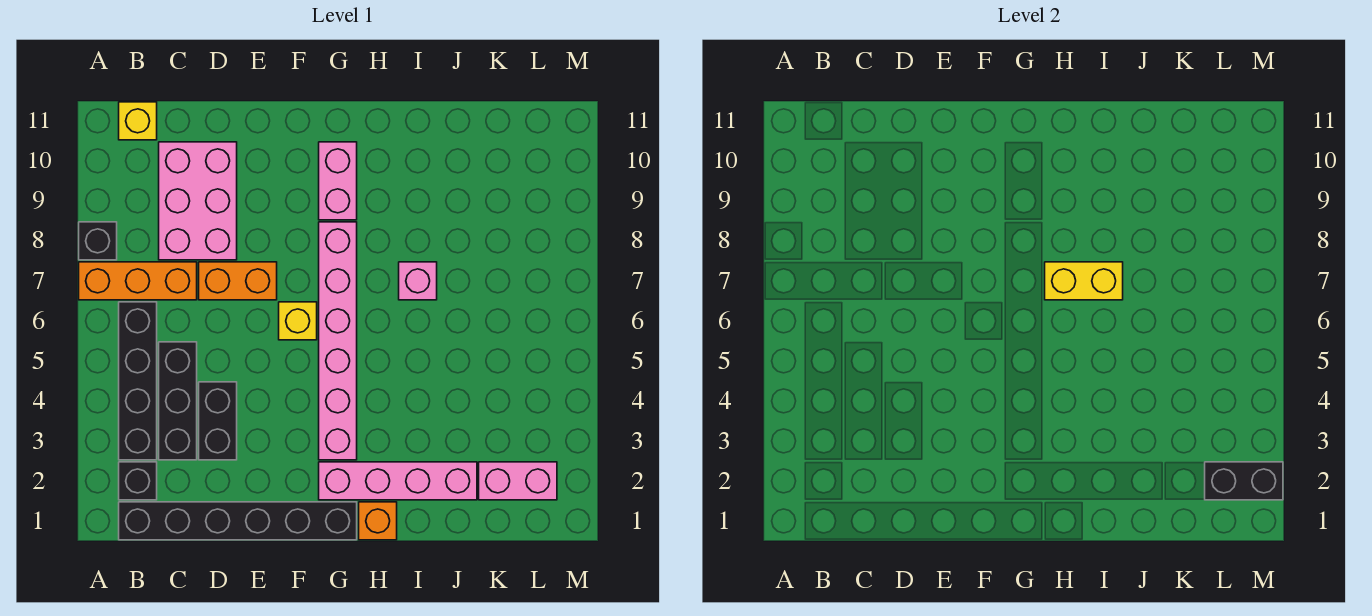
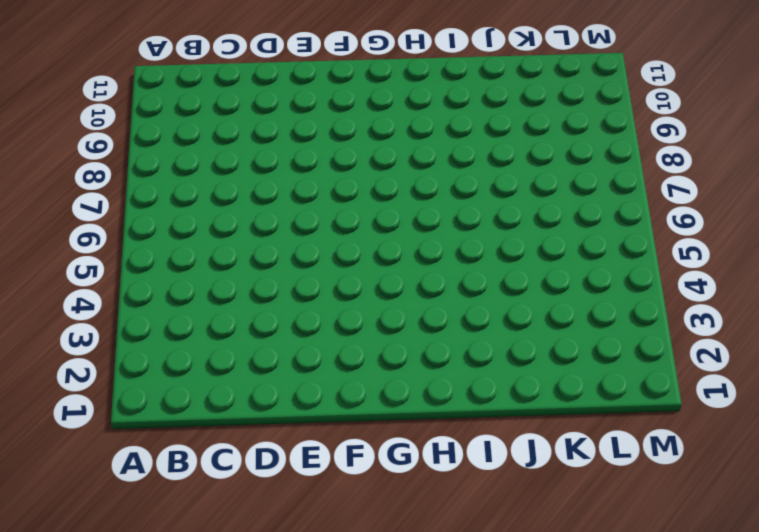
none -> orange 1x3 brick [79,262,197,300]
none -> black 1x1 brick [79,222,117,260]
none -> black 1x6 brick [119,502,357,540]

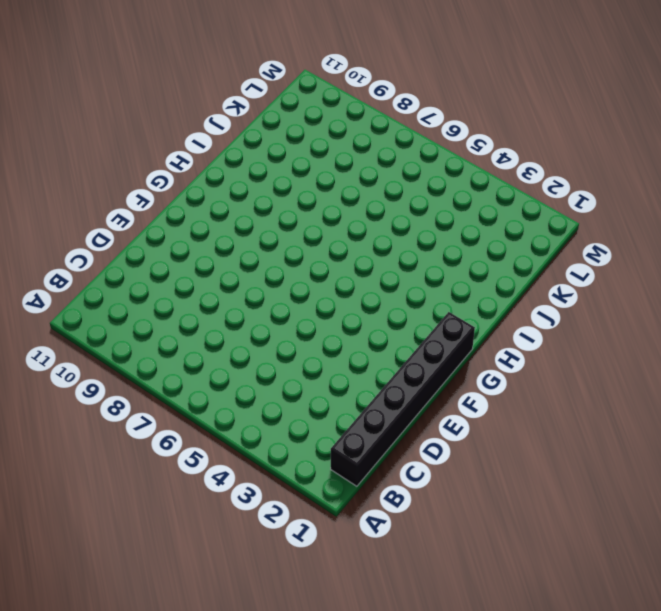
none -> orange 1x3 brick [79,262,197,300]
none -> black 1x1 brick [79,222,117,260]
none -> black 1x1 brick [119,462,157,500]

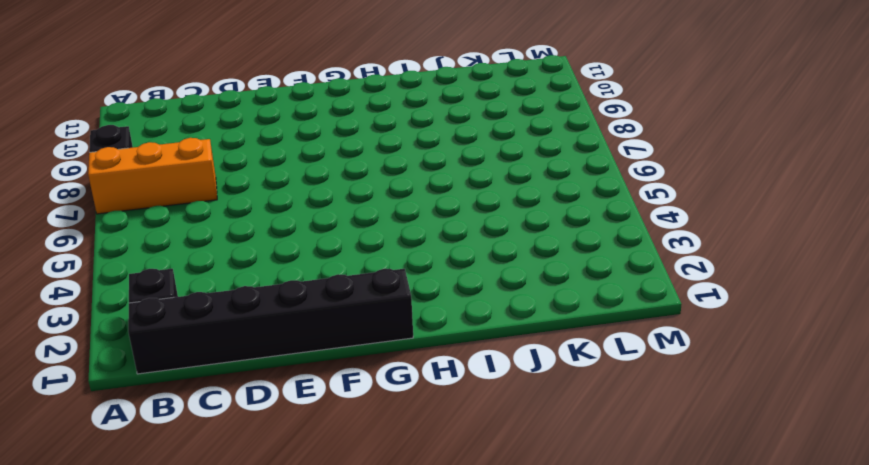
none -> black 1x4 brick [119,302,157,460]
none -> yellow 1x1 brick [119,102,157,140]
none -> black 1x3 brick [159,342,197,460]

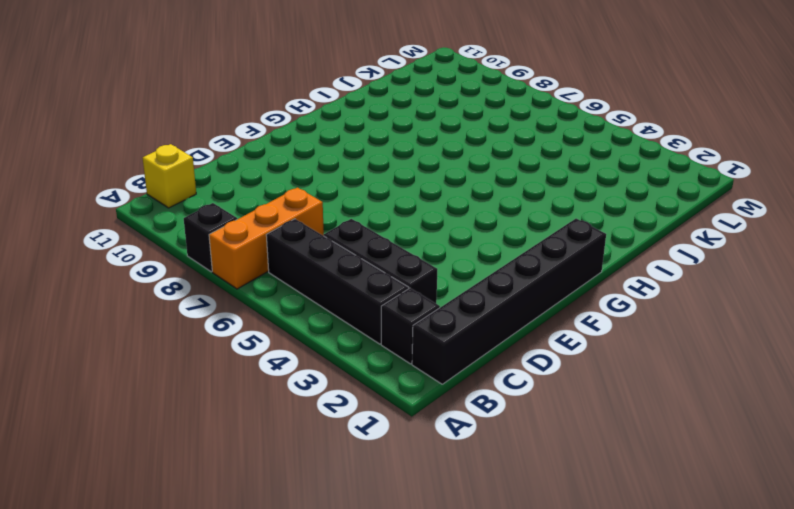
none -> pink 2x3 brick [159,142,237,260]
none -> black 1x2 brick [199,382,237,460]
none -> orange 1x2 brick [199,262,277,300]

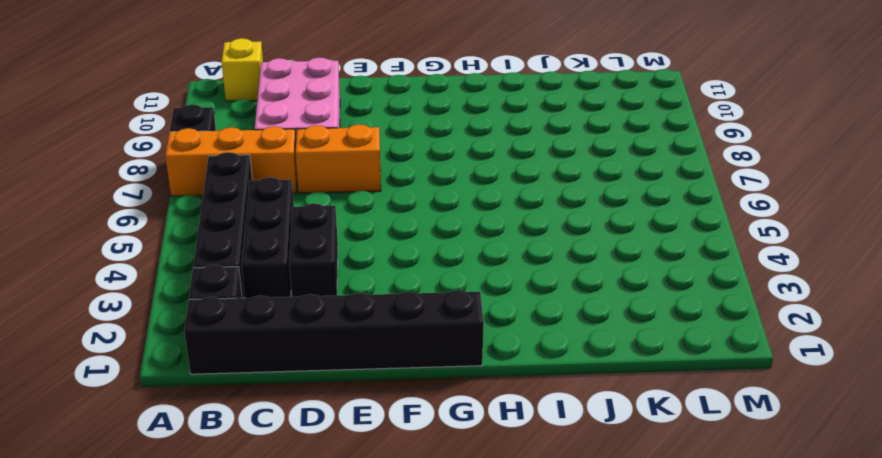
none -> yellow 1x1 brick [279,302,317,340]
none -> pink 1x4 brick [319,462,477,500]
none -> pink 1x6 brick [319,222,357,460]

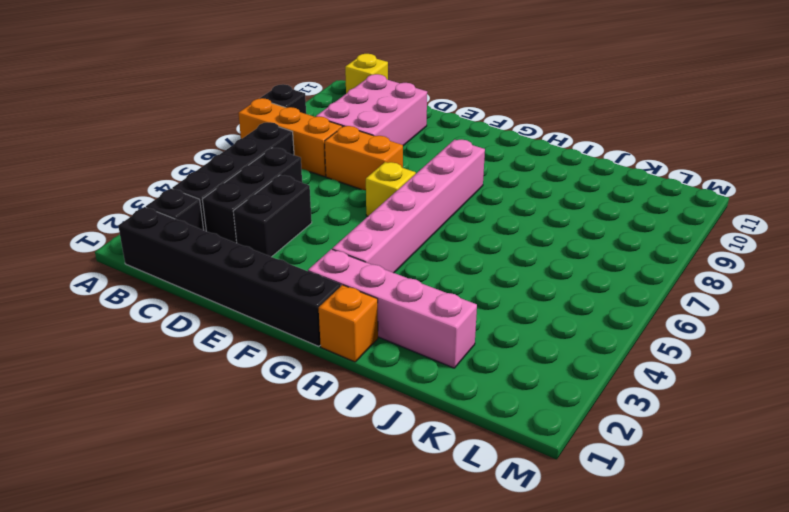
none -> pink 1x2 brick [319,142,357,220]
none -> pink 1x1 brick [399,262,437,300]
none -> pink 1x2 brick [479,462,557,500]

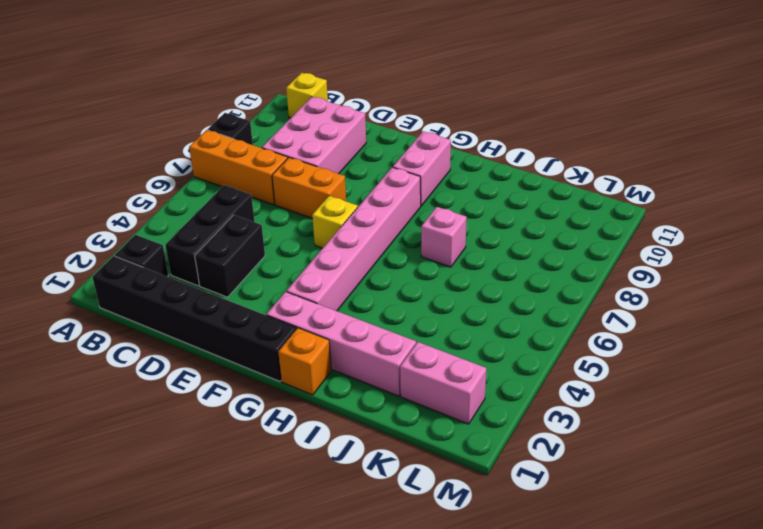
none -> black 1x4 brick [119,302,157,460]
none -> yellow 1x2 brick [1045,262,1123,300]
none -> black 1x2 brick [1205,462,1283,500]

